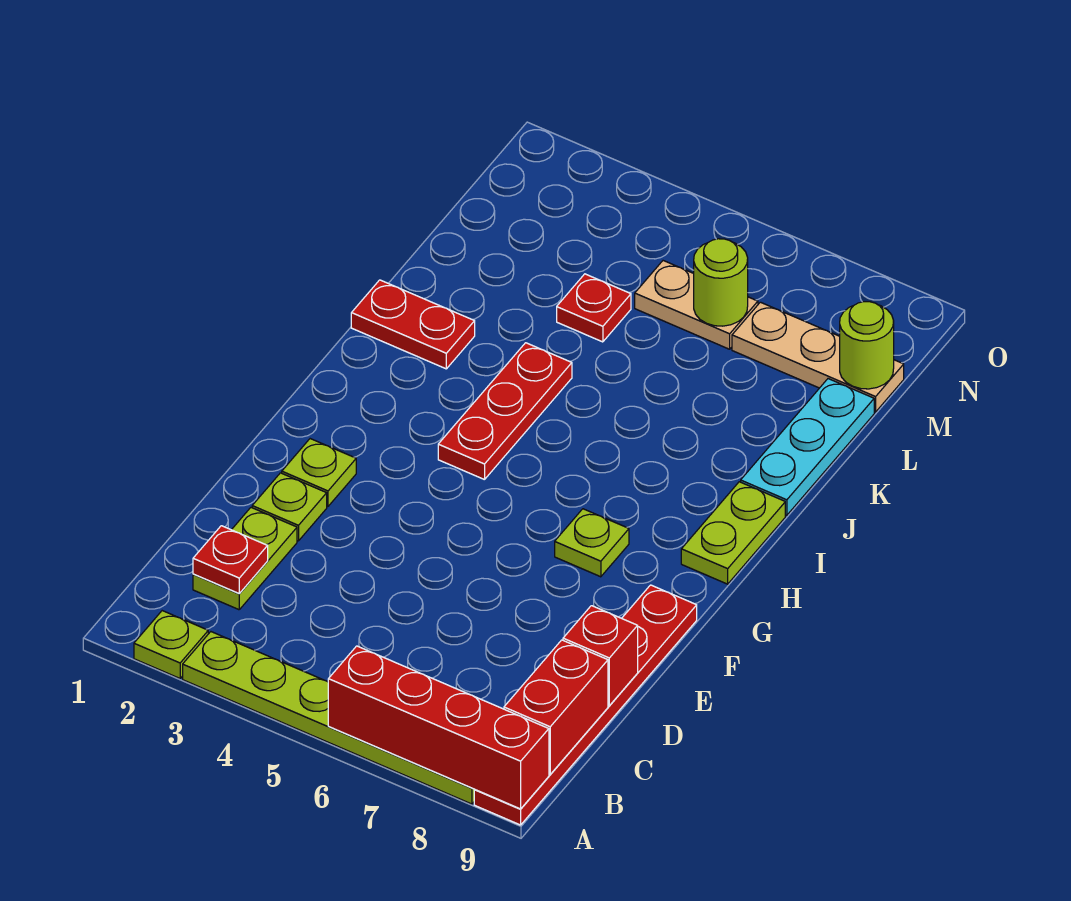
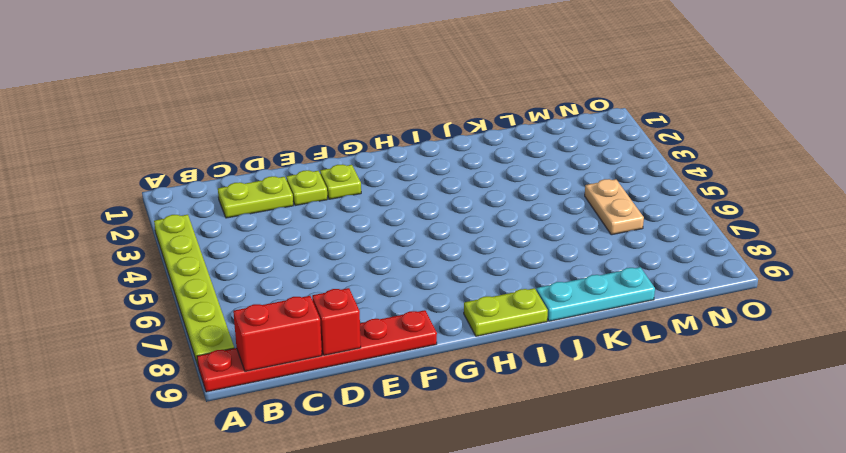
none -> lime 1x1 plate [134,611,208,678]
none -> lime 1x1 plate [555,509,629,577]
none -> red 1x3 plate [438,343,572,480]

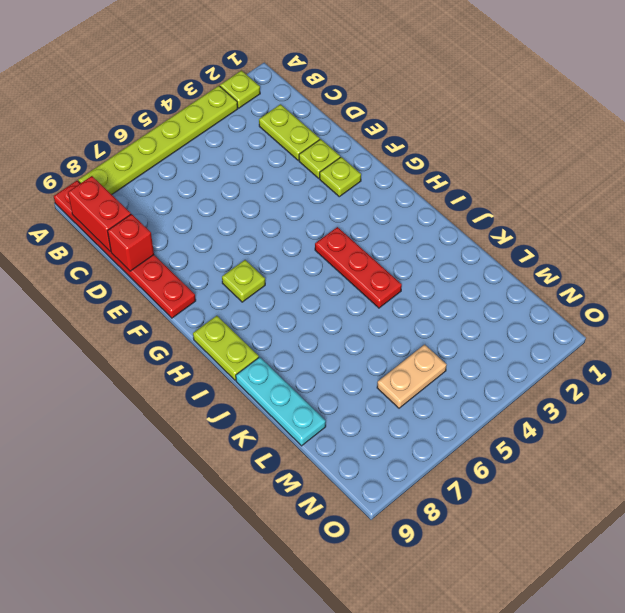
none -> red 1x2 plate [351,280,475,369]
none -> red 1x1 plate [557,274,631,342]
none -> tan 1x3 plate [732,302,904,412]

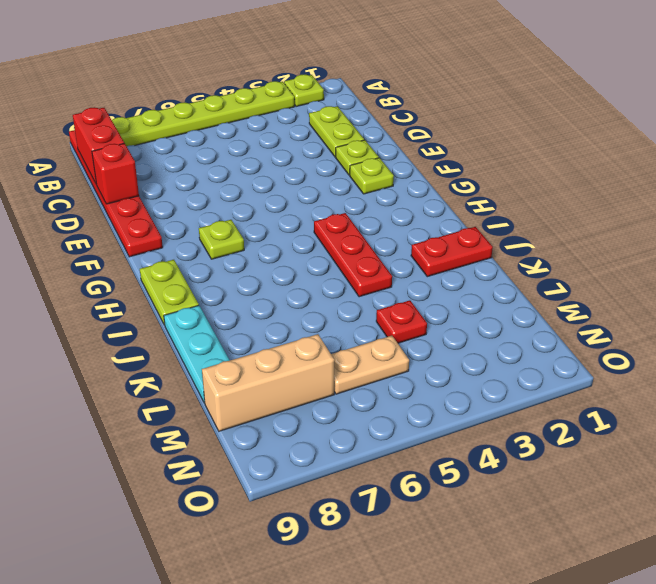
tan 1x3 brick [202,334,334,431] -> tan 1x3 plate [732,302,904,412]
none -> red 1x4 brick [328,646,549,809]
none -> red 1x1 plate [193,526,268,594]
none -> lime 1x1 round brick [694,239,748,326]

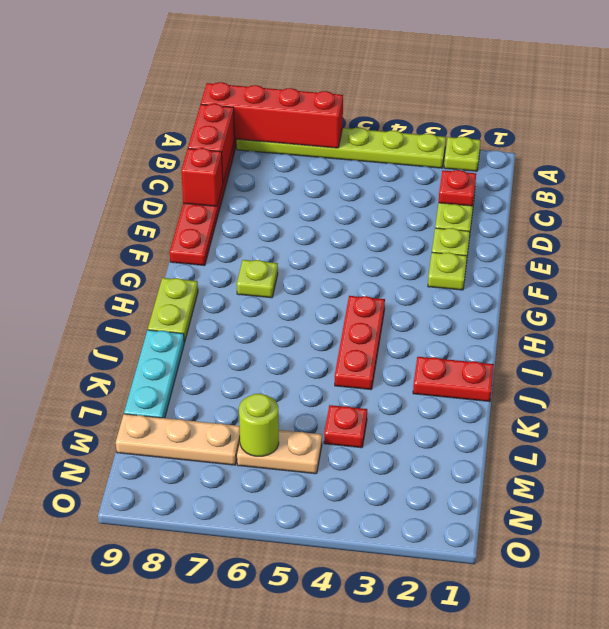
none -> lime 1x1 round brick [840,302,894,389]

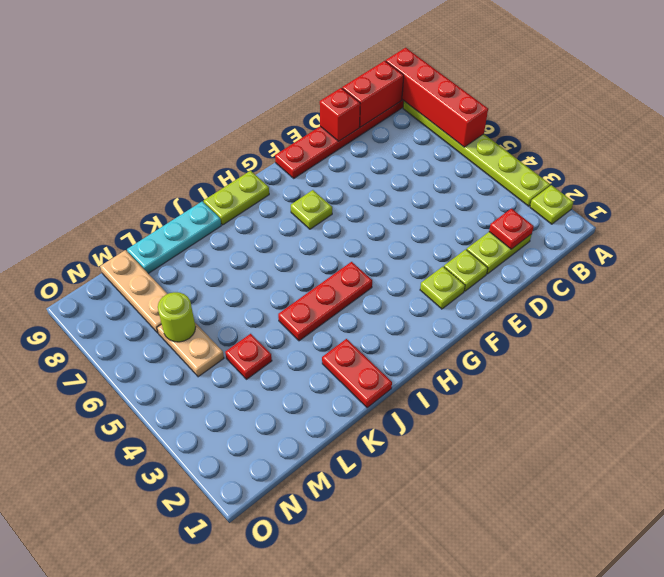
none -> lime 1x1 round brick [840,302,894,389]

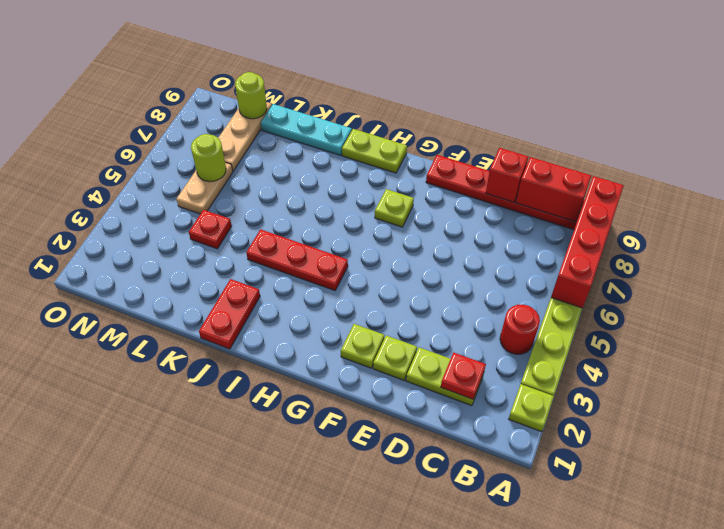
red 1x1 round brick [500,305,540,354] -> none

